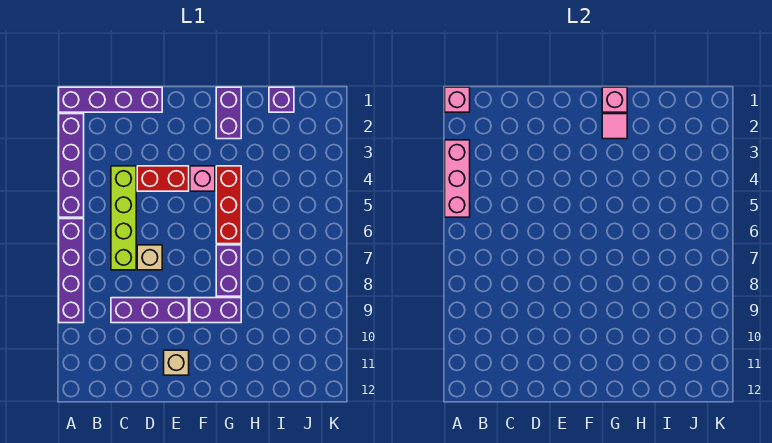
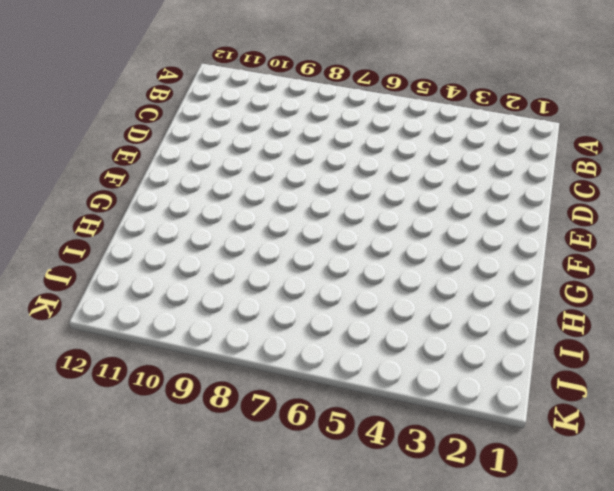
none -> purple 1x4 brick [59,87,162,112]
none -> purple 1x4 brick [59,114,84,217]
none -> purple 1x4 brick [59,219,84,323]

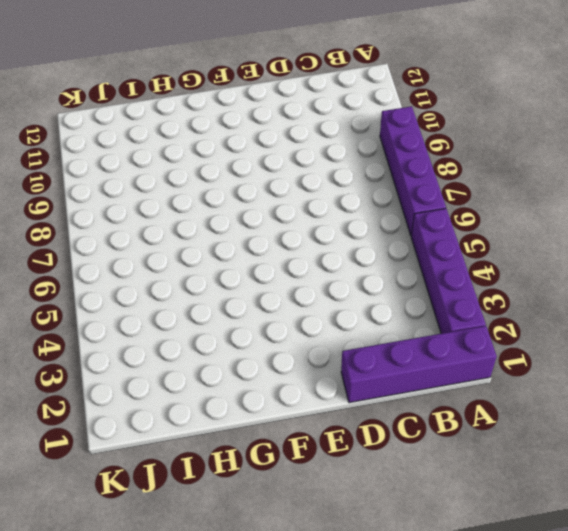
none -> lime 1x4 brick [111,166,136,270]
none -> purple 1x3 brick [111,298,189,323]
none -> red 1x2 brick [137,166,189,191]

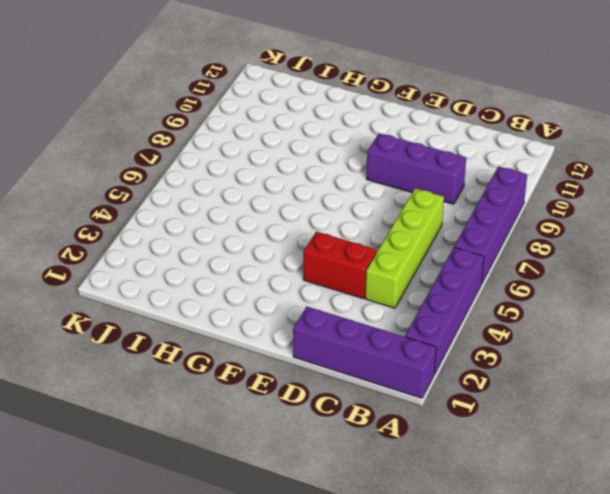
none -> tan 1x1 brick [137,245,162,270]
none -> tan 1x1 brick [164,350,189,375]
none -> pink 1x1 brick [190,166,215,191]

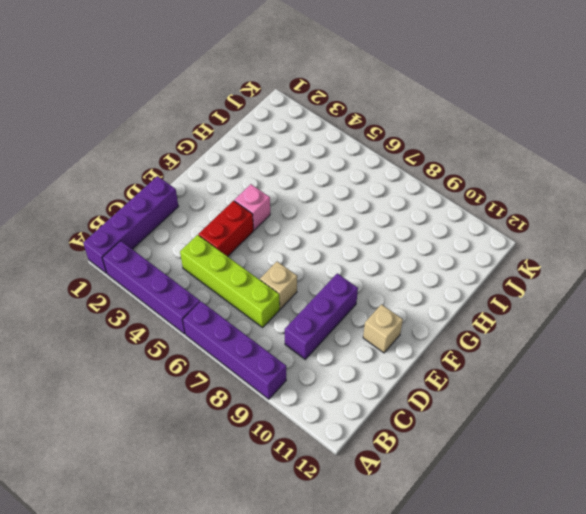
none -> purple 1x2 brick [190,298,241,323]
none -> purple 1x2 brick [216,87,241,139]
none -> red 1x3 brick [216,166,241,244]

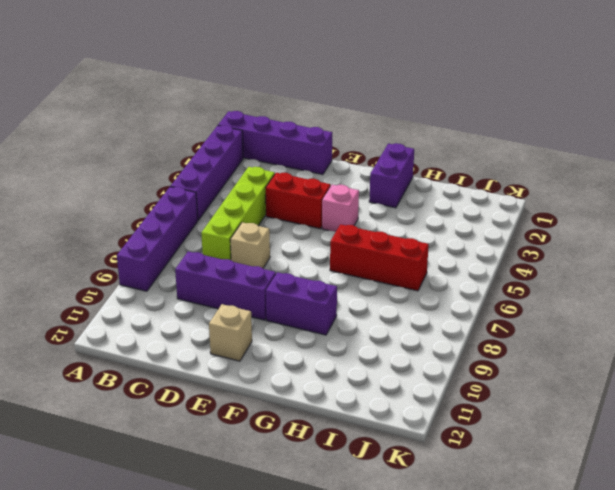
red 1x3 brick [330,224,429,291] -> red 1x3 brick turned to [216,166,241,244]
none -> purple 1x2 brick [216,245,241,296]
none -> purple 1x1 brick [269,87,294,112]
none -> pink 1x1 brick [445,87,470,112]

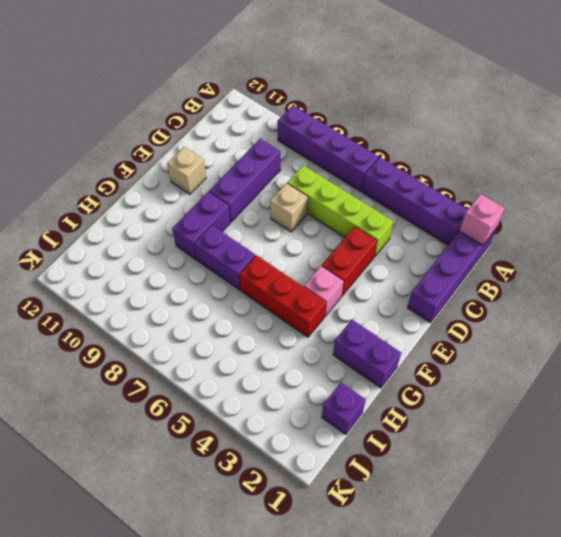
none -> pink 1x3 brick [445,140,470,217]
none -> pink 1x1 brick [602,87,627,112]
none -> pink 1x1 tile [602,114,627,139]

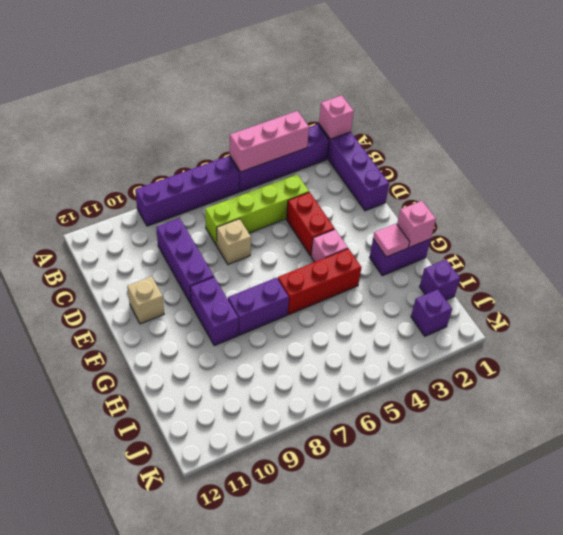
purple 1x1 brick [411,289,452,336] -> none

